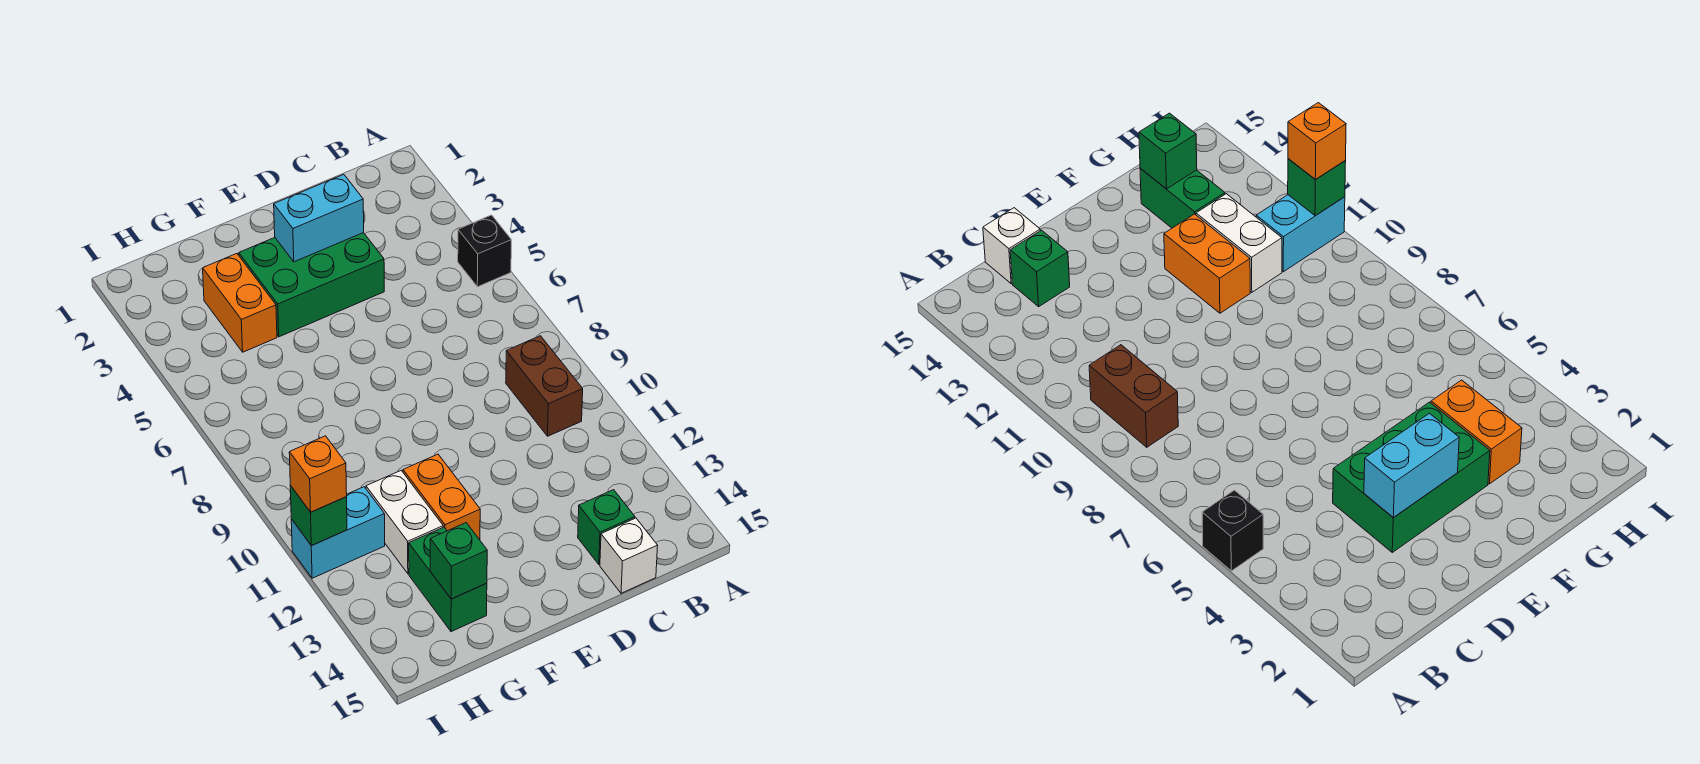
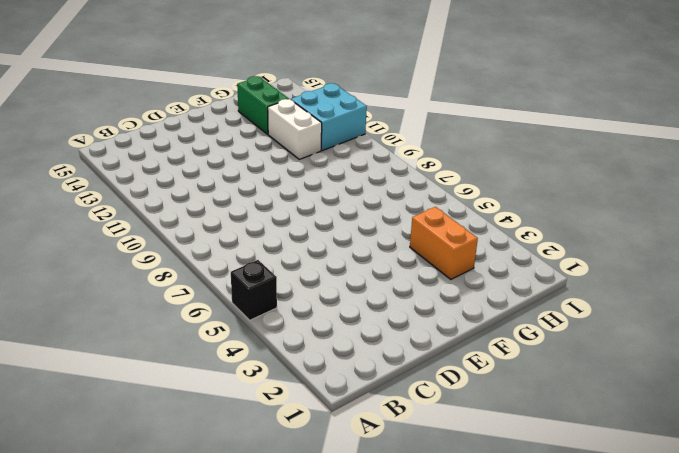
cyan 2x2 brick [291,83,367,151] -> cyan 1x2 brick [291,487,385,578]
none -> brown 1x2 brick [506,336,583,436]
none -> green 1x1 brick [578,490,635,565]
none -> white 1x1 brick [600,518,658,593]

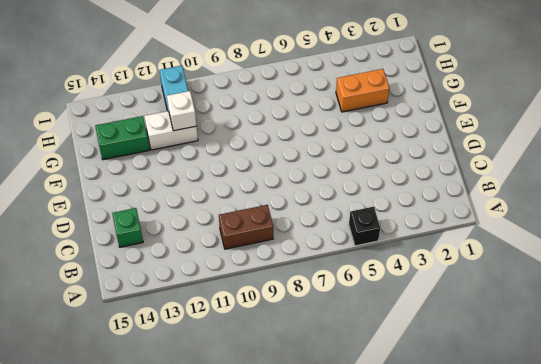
white 1x1 brick [167,91,197,131] -> white 1x1 brick moved to [600,518,658,593]
none -> green 2x3 brick [239,233,384,337]
none -> orange 1x2 brick [403,454,480,540]
none -> cyan 1x2 brick [274,175,364,262]

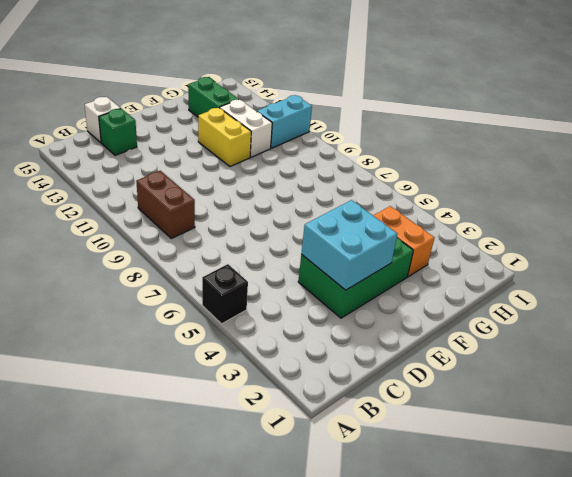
cyan 2x2 brick [301,200,397,290] -> cyan 1x2 brick [274,175,364,262]
yellow 1x2 brick [198,108,251,167] -> orange 1x2 brick [403,454,480,540]
none -> green 1x1 brick [430,523,487,599]
none -> green 1x1 brick [290,486,347,546]
none -> orange 1x1 brick [289,436,347,512]

